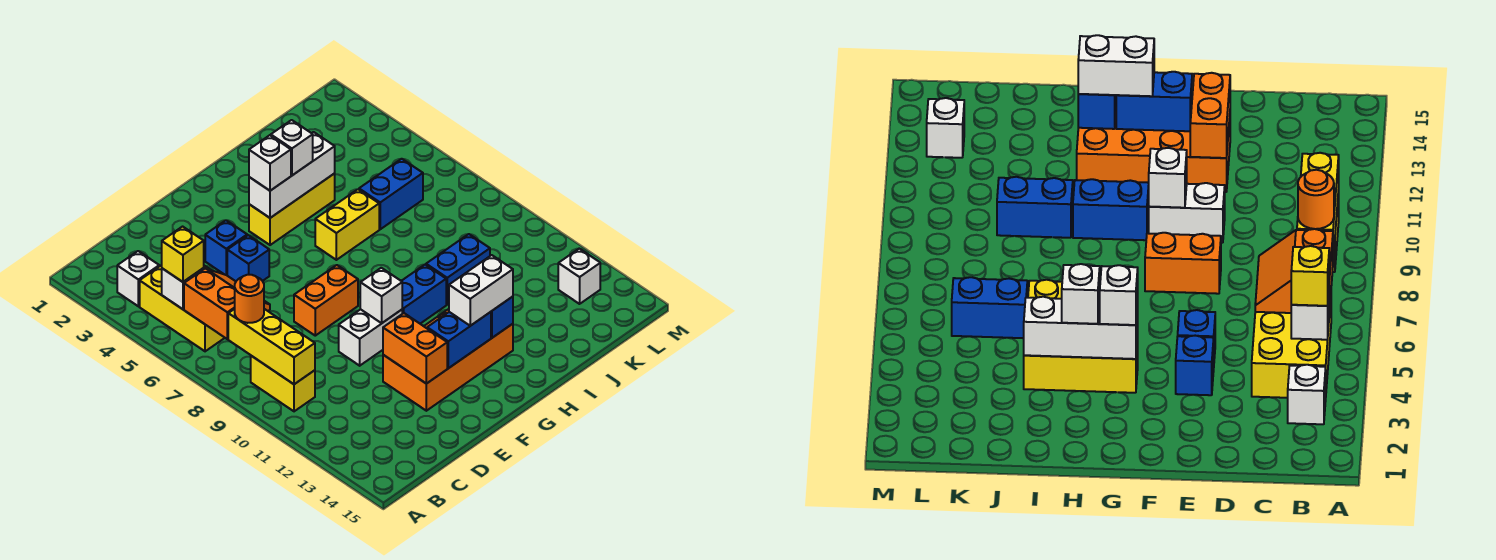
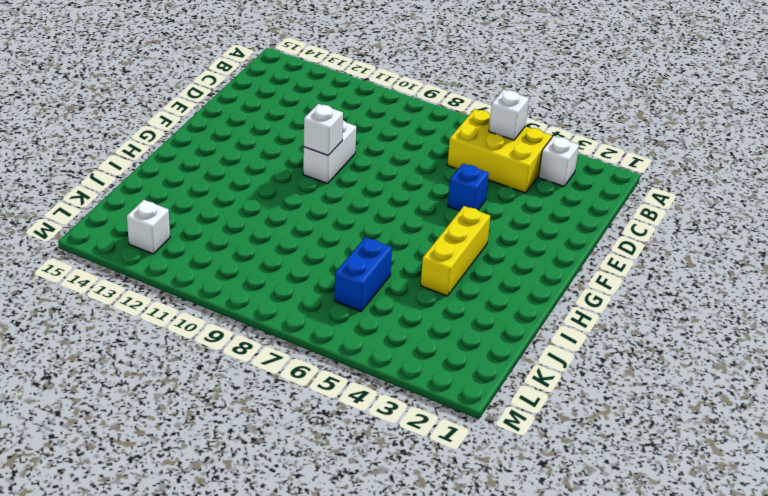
none -> yellow 1x2 brick [251,356,315,411]
none -> blue 1x1 brick [205,220,247,275]
none -> orange 1x2 brick [294,265,358,336]

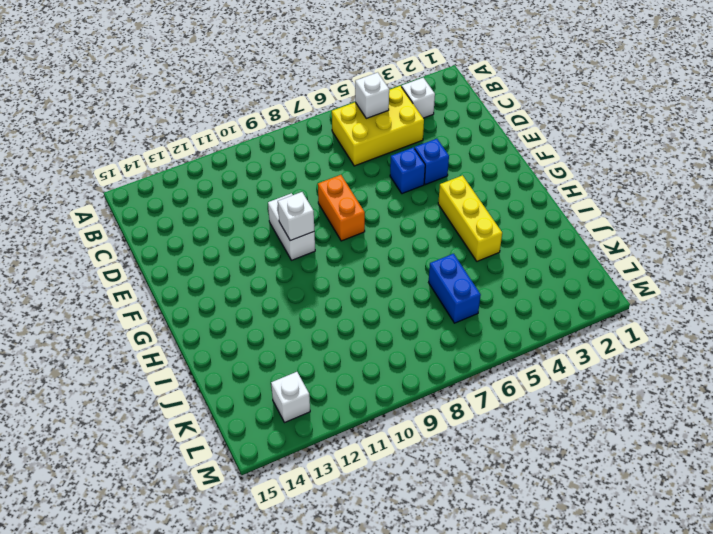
none -> yellow 1x2 brick [251,356,315,411]
none -> orange 2x4 brick [383,309,513,411]
none -> blue 1x2 brick [402,265,446,324]

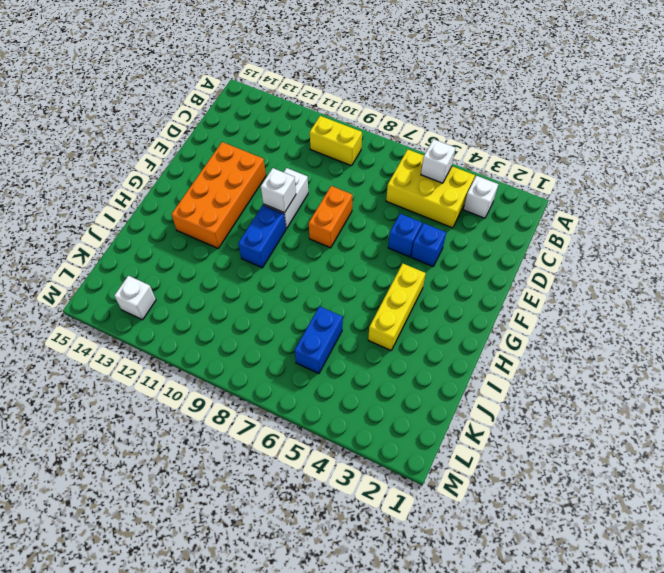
none -> yellow 1x2 brick [315,189,379,260]
none -> blue 1x2 brick [426,234,490,305]
none -> orange 2x2 slope [184,268,270,339]

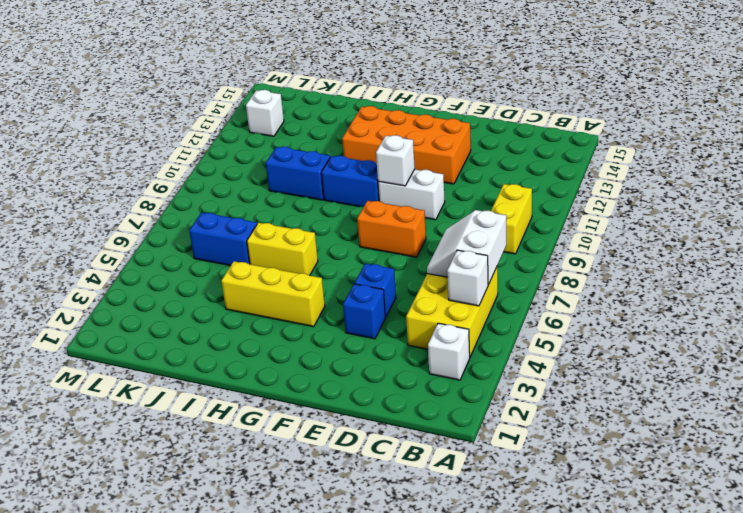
white 2x2 slope [427,210,506,285] -> orange 2x2 slope [184,268,270,339]
none -> yellow 1x3 brick [228,309,315,384]
none -> orange 1x2 brick [383,313,447,384]
none -> blue 1x2 brick [427,312,491,368]

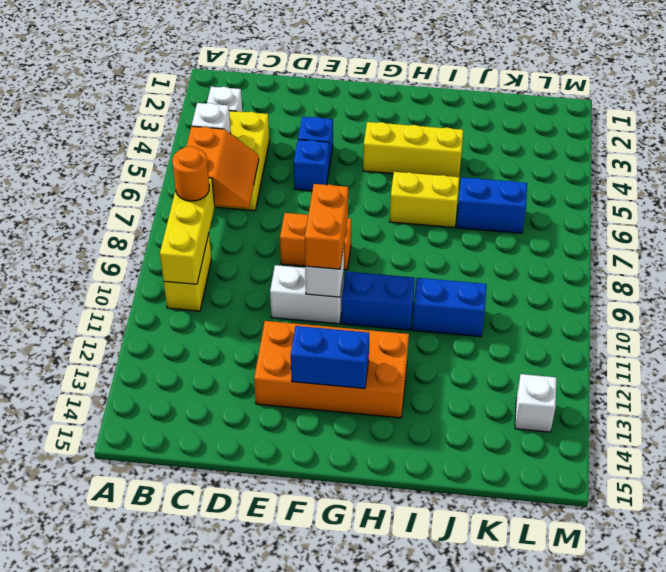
orange 1x2 brick [305,184,348,269] -> orange 1x2 brick moved to [383,313,447,384]
none -> white 1x3 brick [249,132,335,218]
none -> blue 1x1 brick [491,297,513,338]
none -> yellow 1x1 brick [162,227,204,282]

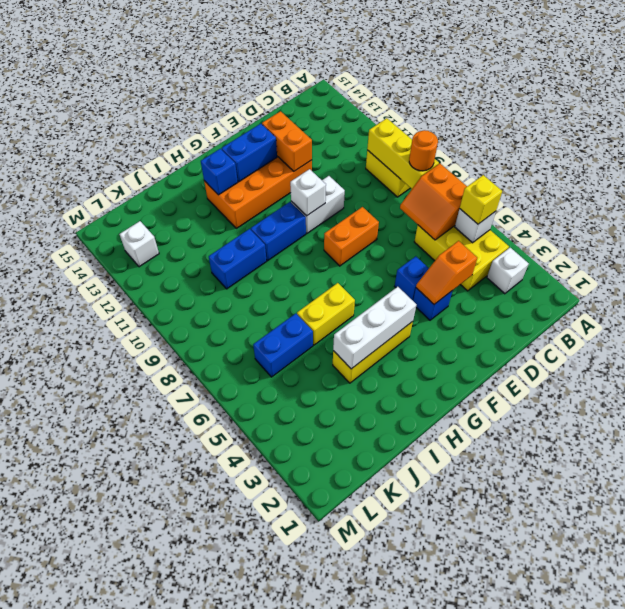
orange 1x2 slope [416,241,477,304] -> none
none -> white 1x1 brick [249,135,291,191]
none -> white 1x2 brick [449,255,513,326]
none -> white 1x1 brick [271,120,313,175]

